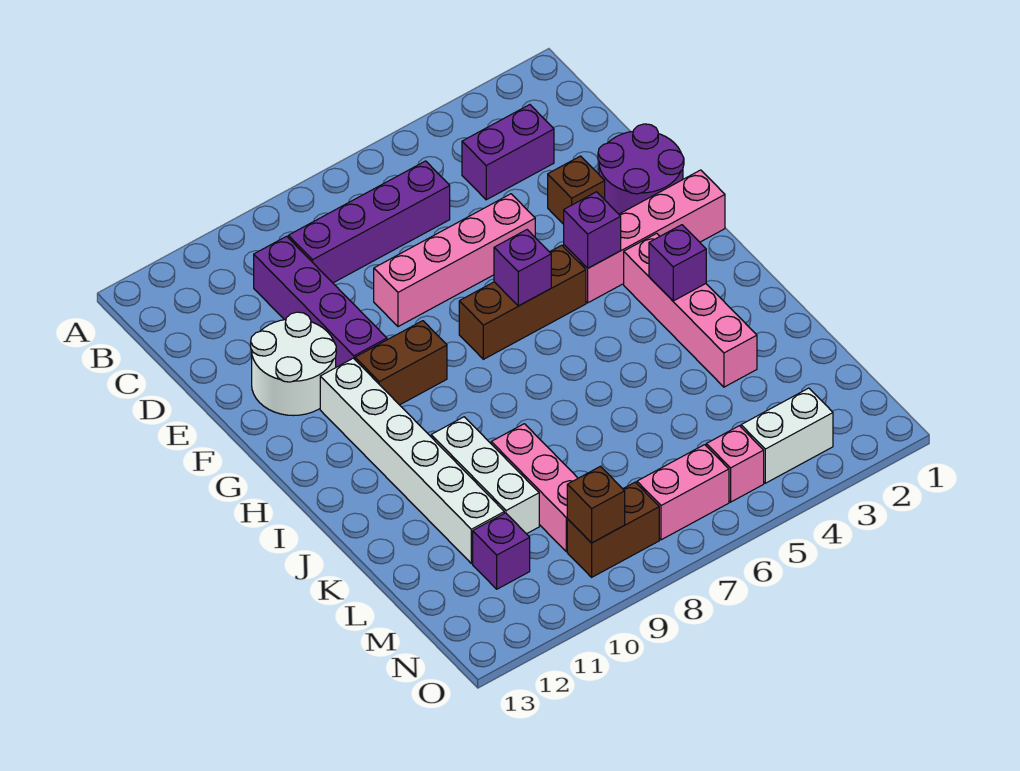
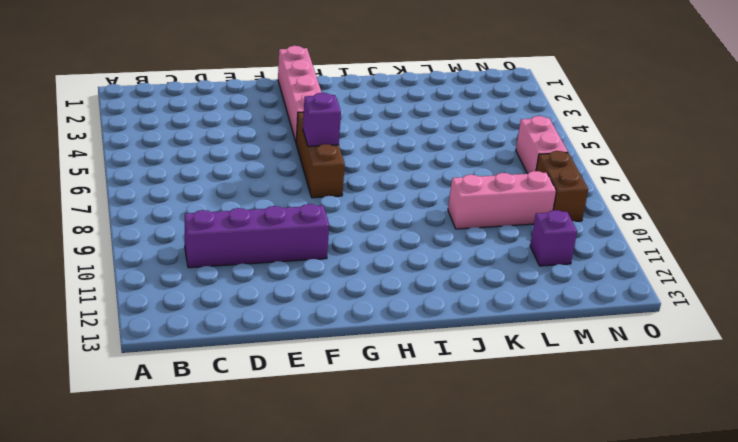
none -> purple 1x2 brick [462,105,554,200]
none -> purple 1x4 brick [288,161,450,283]
none -> purple 2x2 round brick [598,124,684,214]

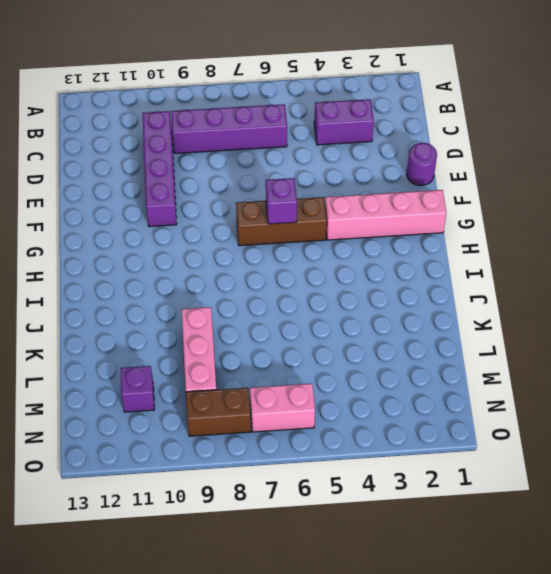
purple 1x1 round brick [407,143,437,185] -> purple 2x2 round brick [598,124,684,214]
none -> brown 1x1 brick [548,156,605,224]
none -> pink 1x4 brick [374,194,535,327]
none -> white 2x2 round brick [251,312,336,416]

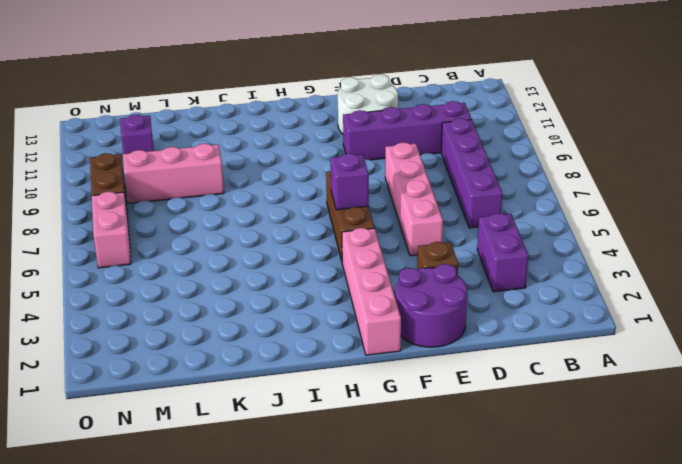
none -> brown 1x2 brick [355,321,447,405]
none -> white 1x6 brick [320,358,504,563]
none -> pink 1x4 brick [624,233,757,387]

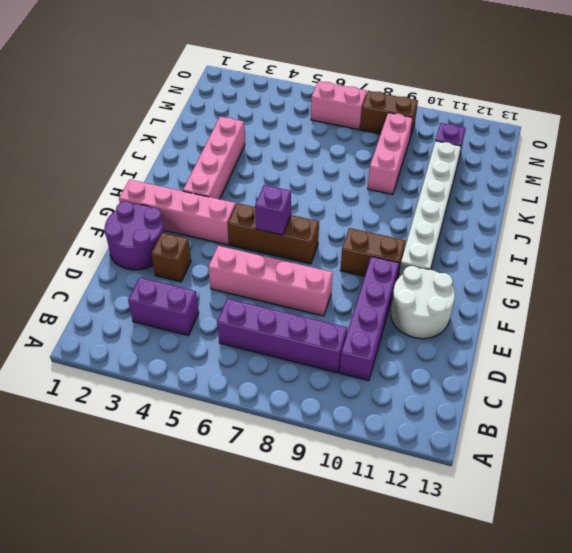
none -> white 1x3 brick [431,417,539,534]
none -> white 1x2 brick [741,388,833,483]
none -> pink 1x1 brick [706,426,764,502]

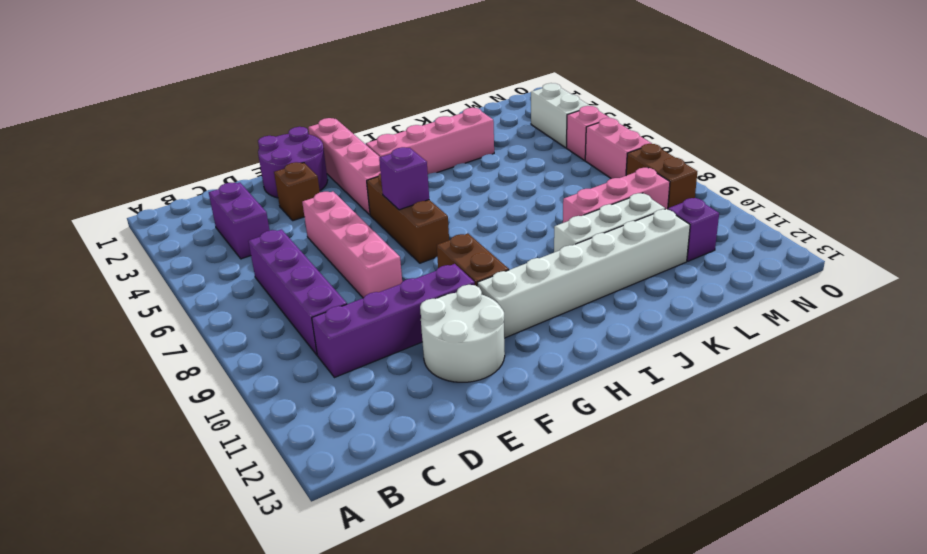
none -> purple 1x1 brick [564,192,621,268]
none -> purple 1x1 brick [649,225,706,301]
none -> brown 1x1 brick [567,466,625,543]

